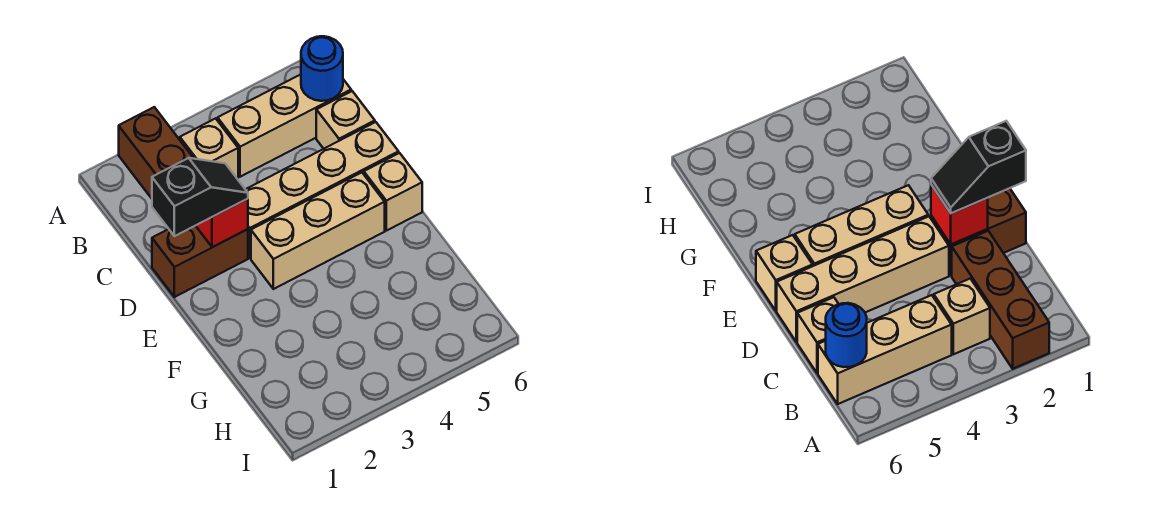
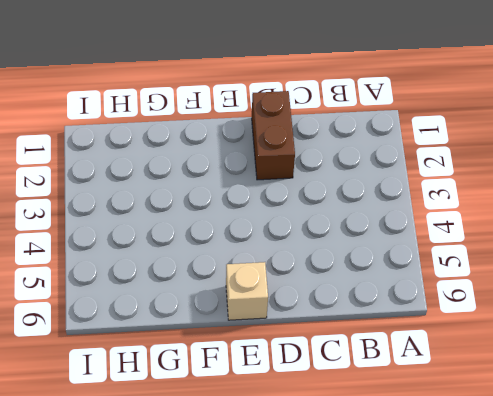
none -> brown 1x3 brick [119,107,194,199]
none -> tan 1x1 brick [180,118,238,178]

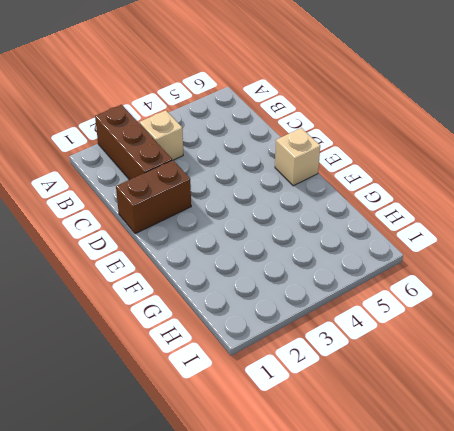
none -> tan 1x3 brick [218,74,351,177]
none -> tan 1x1 brick [316,91,375,149]

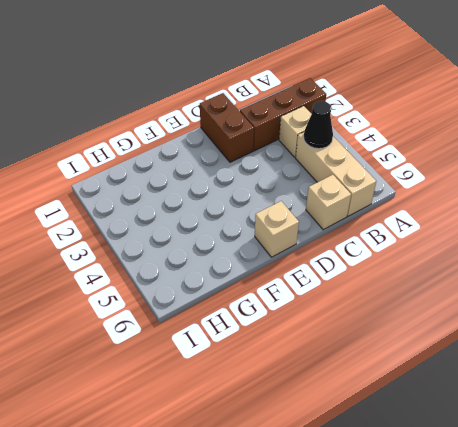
black 1x1 cone [304,101,333,149] -> none
none -> tan 1x4 brick [245,122,399,258]
none -> tan 1x3 brick [251,173,385,289]

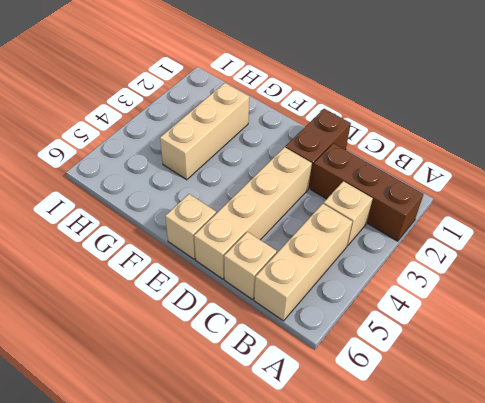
tan 1x3 brick [160,83,249,180] -> tan 1x3 brick moved to [251,173,385,289]
none -> blue 1x1 round brick [301,36,343,101]
none -> red 1x1 brick [196,199,248,247]

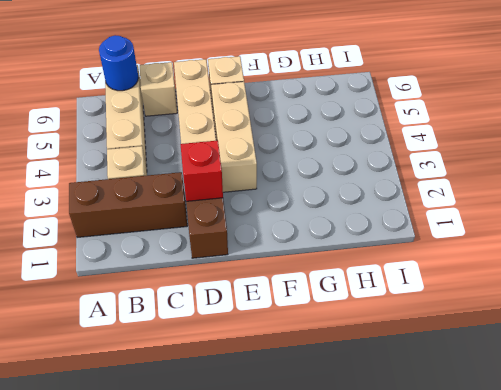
none -> black 1x2 slope [152,158,248,236]

